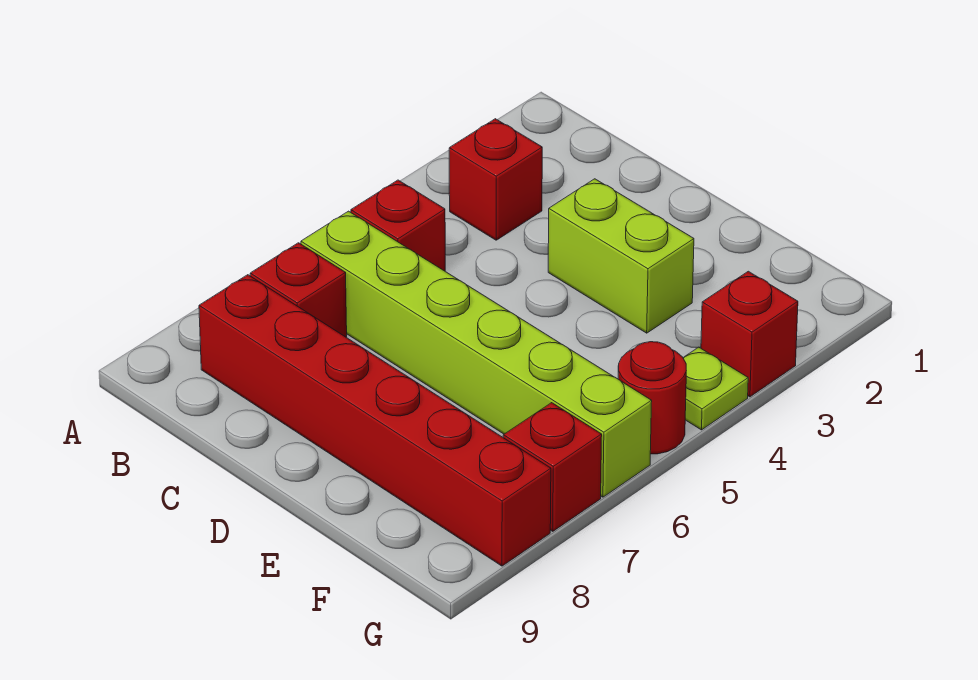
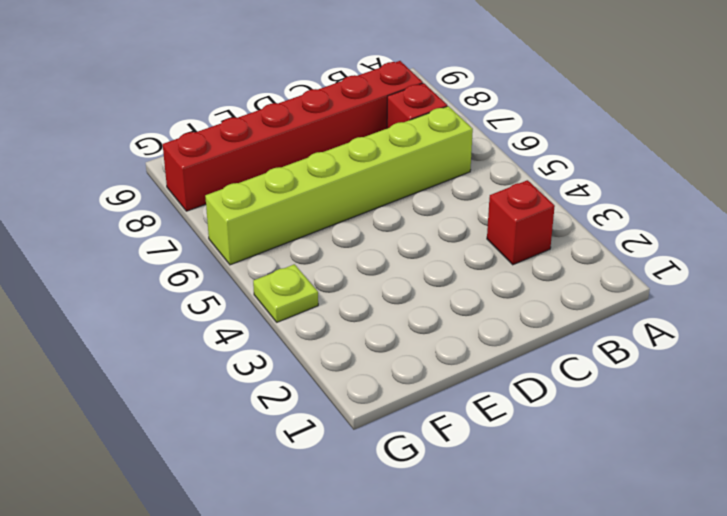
none -> red 1x1 brick [351,180,445,271]
none -> lime 1x2 brick [548,179,694,333]

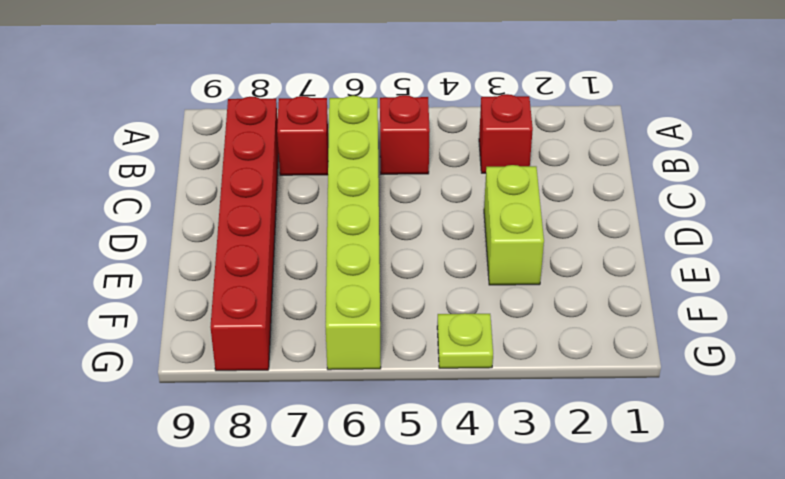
none -> red 1x1 brick [701,271,798,397]
none -> red 1x1 round brick [618,342,686,454]

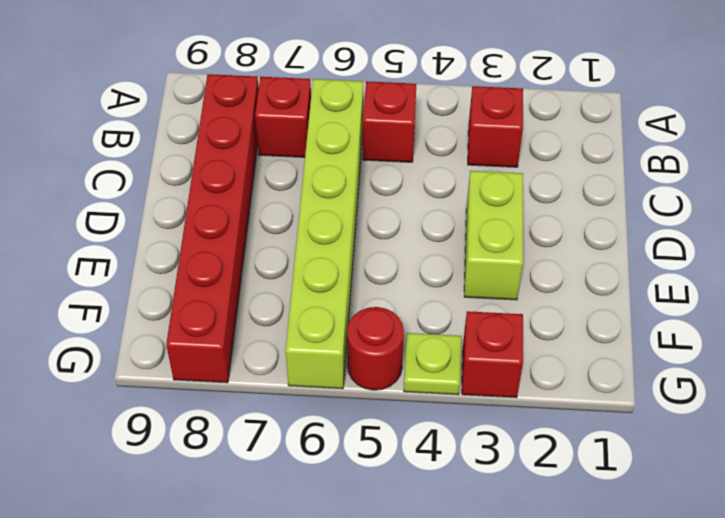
none -> red 1x1 brick [503,403,602,531]

